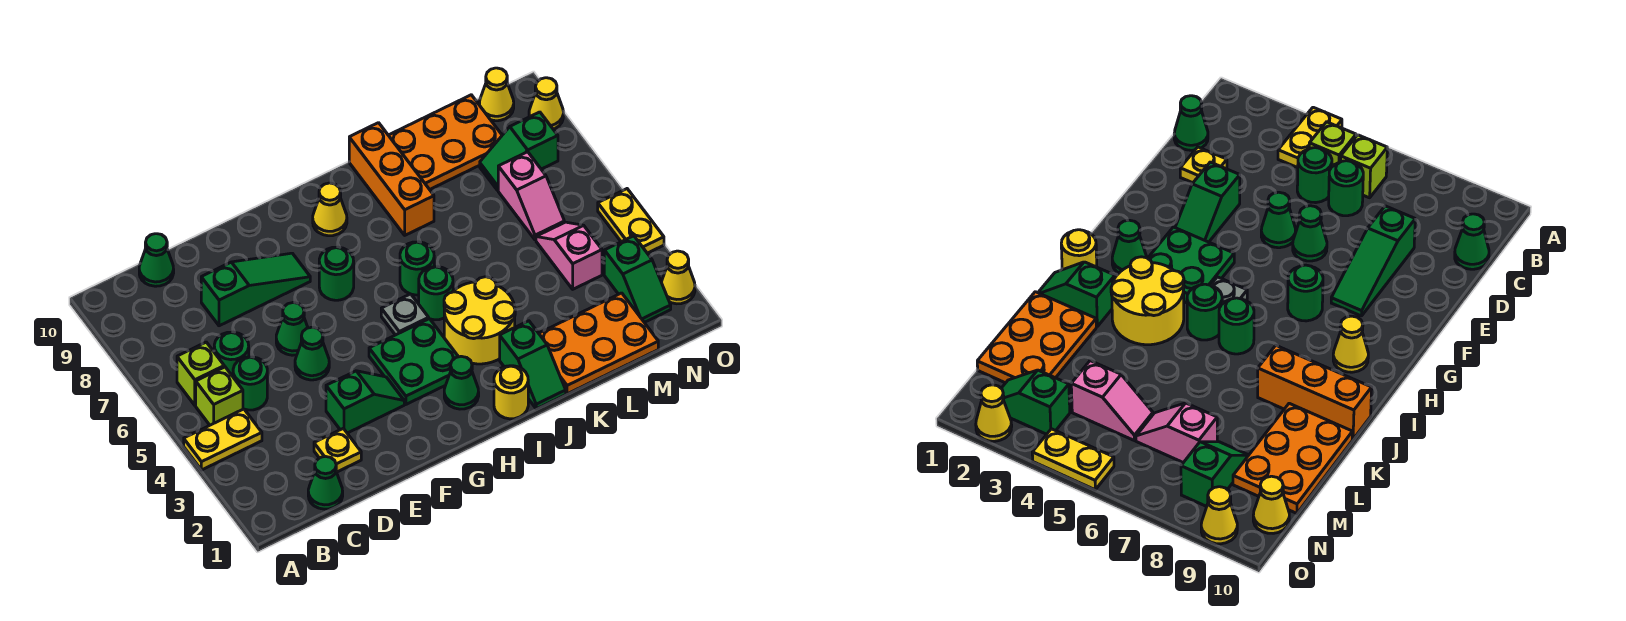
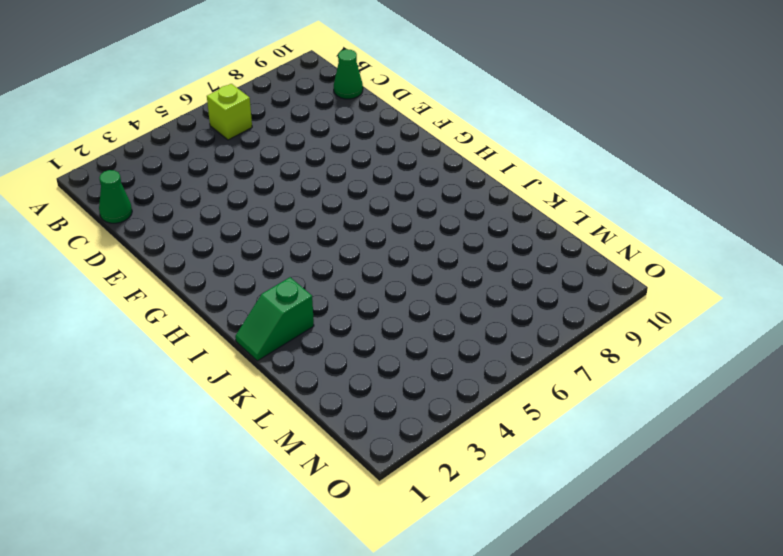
none -> yellow 1x2 plate [184,409,262,470]
none -> lime 1x1 brick [196,367,243,425]
none -> green 1x1 round brick [233,357,267,410]
none -> green 1x1 round brick [214,332,249,376]

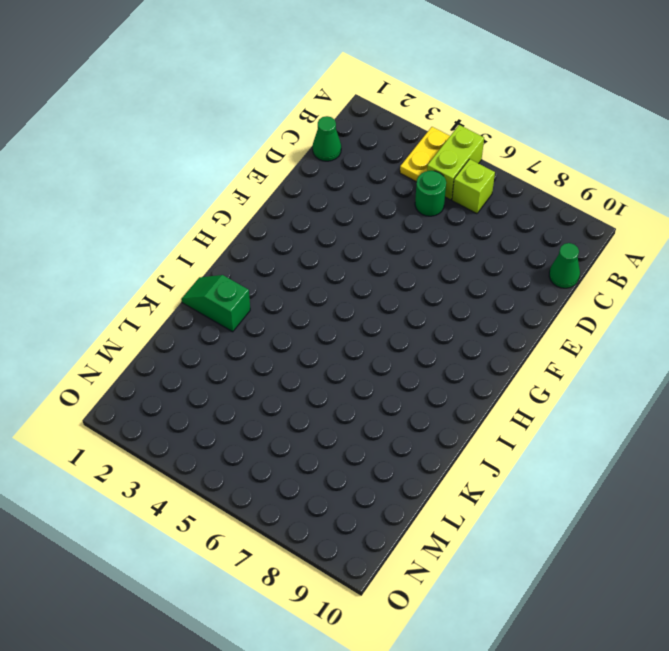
lime 1x2 brick [427,125,484,200] -> lime 1x1 brick [196,367,243,425]
none -> green 1x1 round brick [214,332,249,376]
none -> yellow 1x1 plate [314,429,361,472]
none -> green 1x3 slope [201,253,310,326]
none -> green 1x2 slope [326,371,404,433]

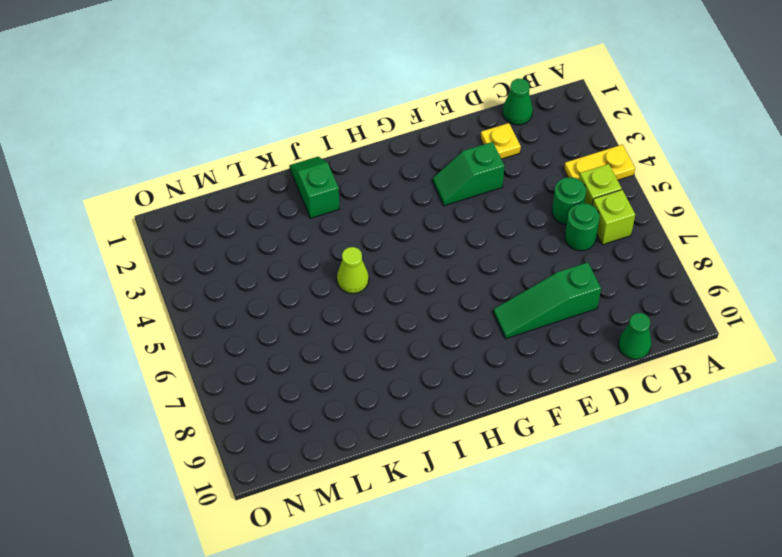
lime 1x1 cone [337,247,369,294] -> none
none -> green 1x1 cone [295,327,329,380]
none -> green 1x1 cone [276,303,308,355]
none -> green 2x2 plate [369,319,458,404]
none -> green 1x1 round brick [319,247,354,300]

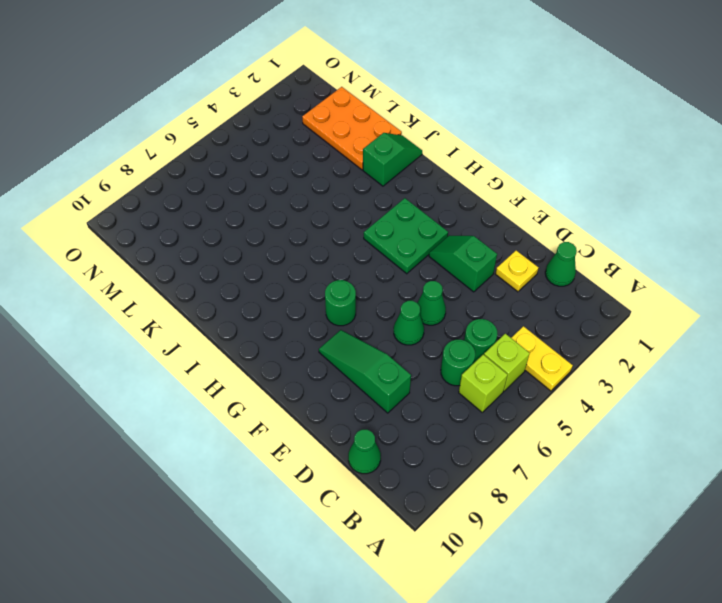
none -> green 1x1 cone [444,356,479,409]
none -> grey 1x1 plate [381,294,429,335]
none -> yellow 1x1 cone [313,183,347,236]
none -> yellow 1x1 round brick [494,366,528,419]

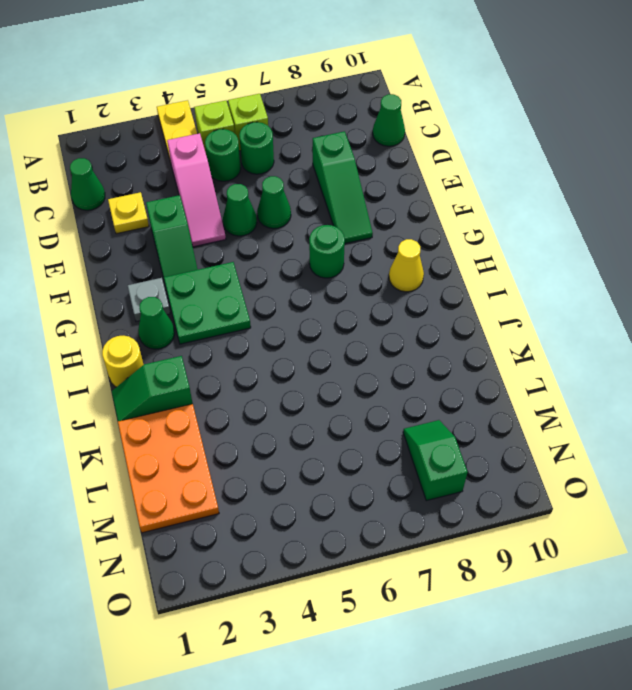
pink 1x3 slope [167,133,226,247] -> none
grey 1x1 plate [128,278,170,322] -> grey 1x1 plate moved to [381,294,429,335]
none -> yellow 2x2 round brick [444,277,515,364]
none -> green 1x1 round brick [419,267,453,320]
none -> green 1x1 round brick [400,242,434,295]
none -> orange 1x3 brick [349,123,434,235]

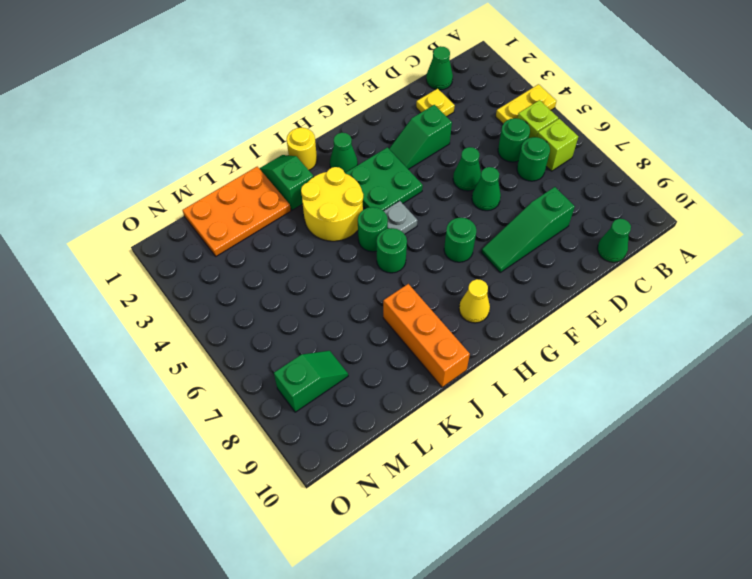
none -> orange 2x3 plate [389,95,502,190]
none -> pink 1x2 slope [536,222,602,289]
none -> pink 1x2 slope [498,152,564,240]
none -> green 1x2 slope [604,236,671,322]

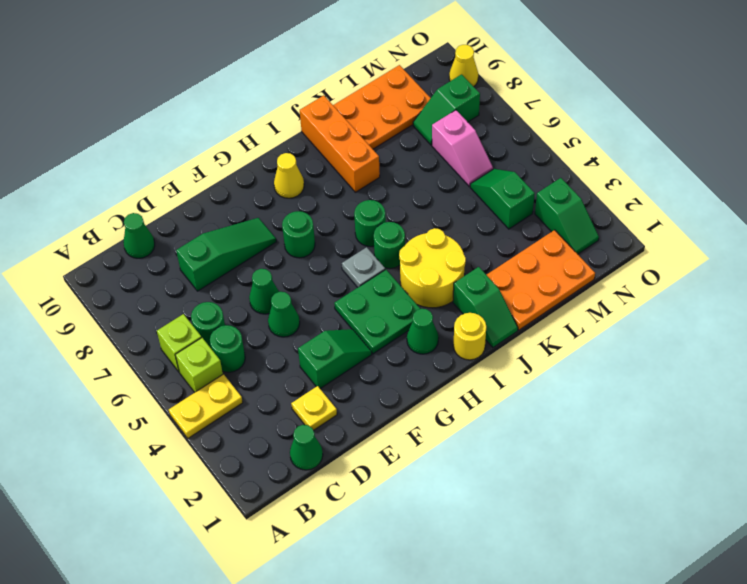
green 1x2 slope [470,169,535,229] -> pink 1x2 slope [536,222,602,289]
none -> yellow 1x1 cone [479,68,514,121]
none -> yellow 1x1 cone [661,251,695,304]
none -> yellow 1x2 plate [598,189,664,253]

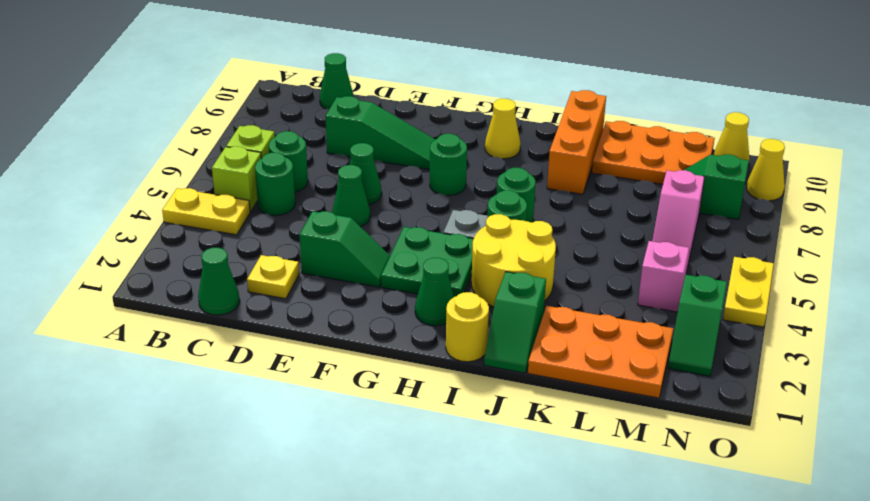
none -> yellow 1x1 cone [661,251,695,304]

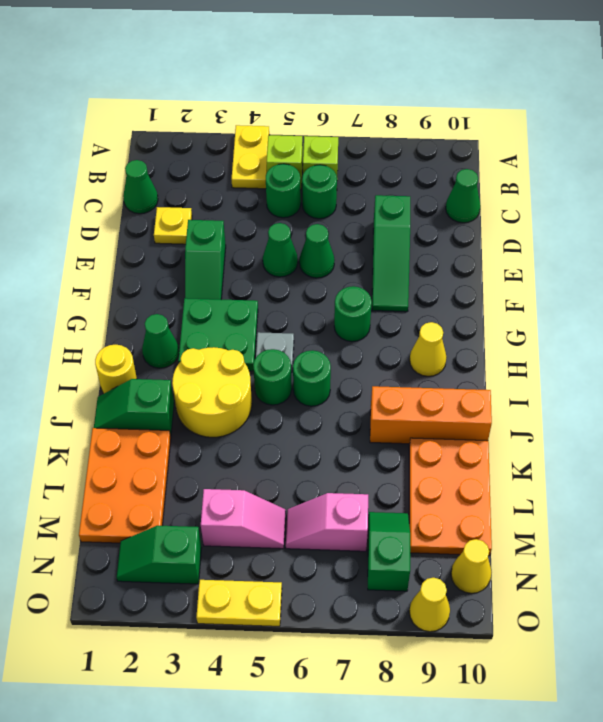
none -> yellow 1x1 cone [661,251,695,304]

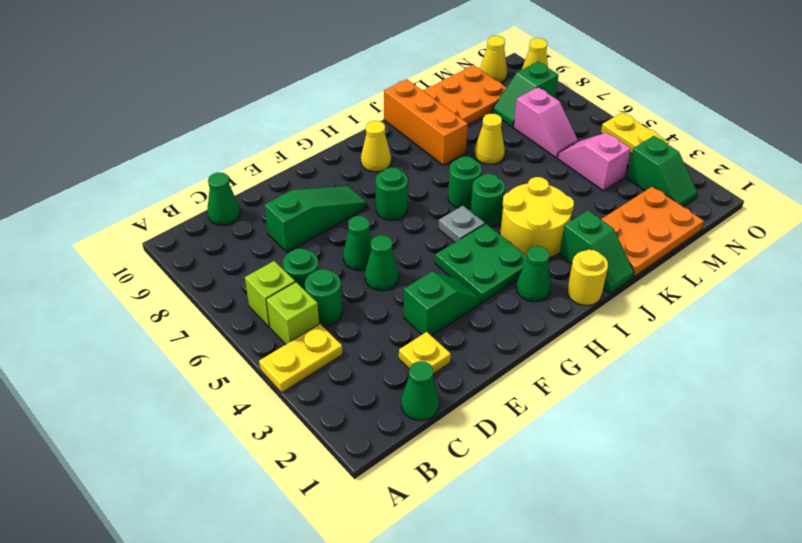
yellow 1x1 cone [474,113,505,164] -> yellow 1x1 cone moved to [661,251,695,304]

